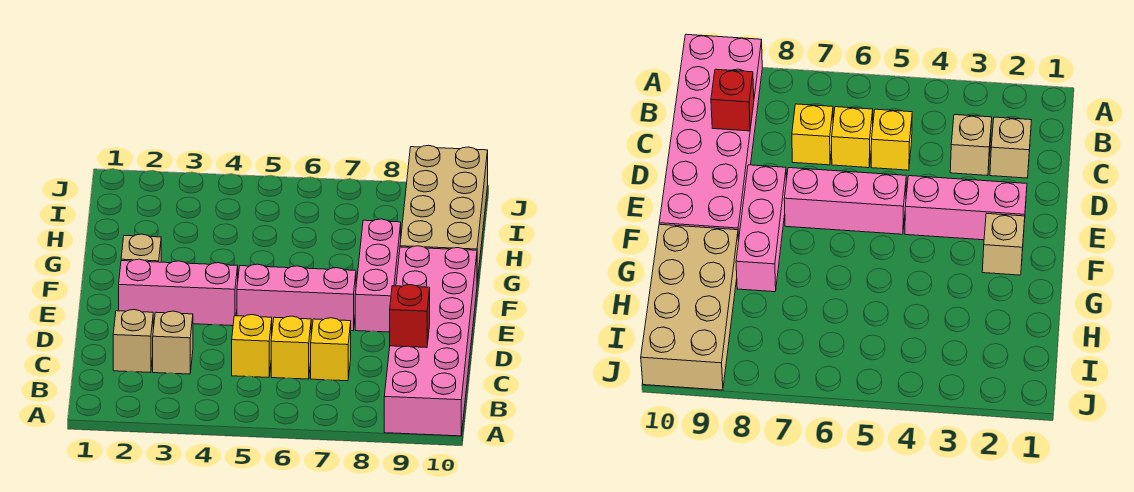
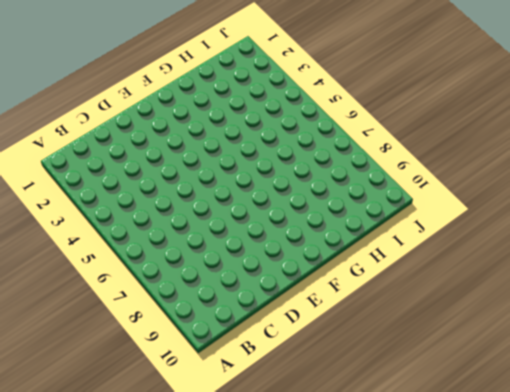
none -> pink 2x6 brick [384,246,477,436]
none -> tan 1x1 brick [113,310,153,373]
none -> tan 1x1 brick [153,311,193,374]

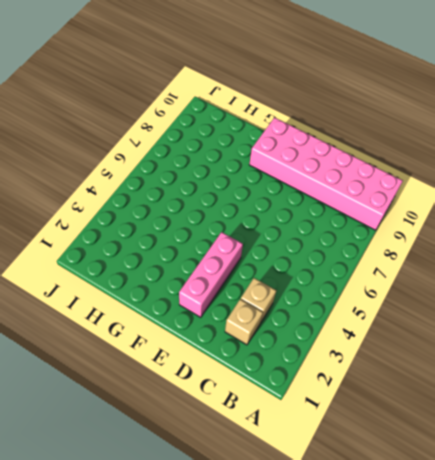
none -> yellow 1x1 brick [232,315,272,377]
none -> yellow 1x1 brick [271,316,311,379]
none -> yellow 1x1 brick [311,318,351,381]

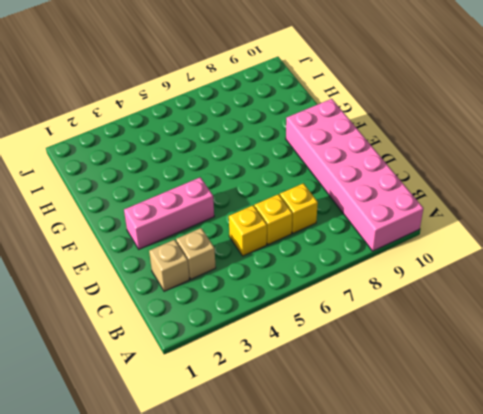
none -> pink 1x3 brick [237,264,356,331]
none -> pink 1x3 brick [355,219,401,332]
none -> tan 1x1 brick [121,234,161,262]

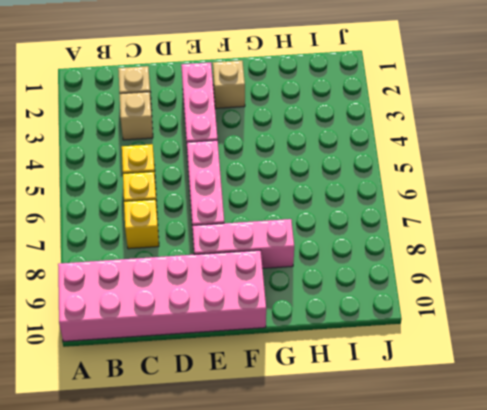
none -> tan 2x4 brick [400,145,488,282]
none -> red 1x1 brick [390,285,430,348]

